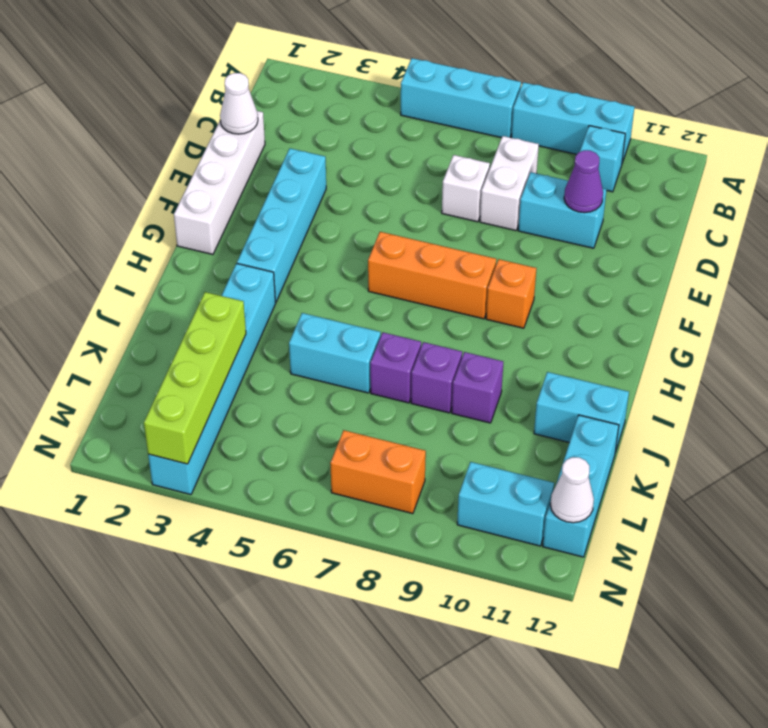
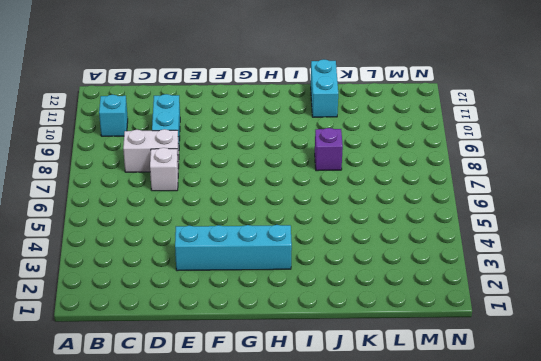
none -> cyan 1x3 brick [401,58,521,138]
none -> cyan 1x3 brick [511,82,634,163]
none -> white 1x4 brick [174,111,265,254]

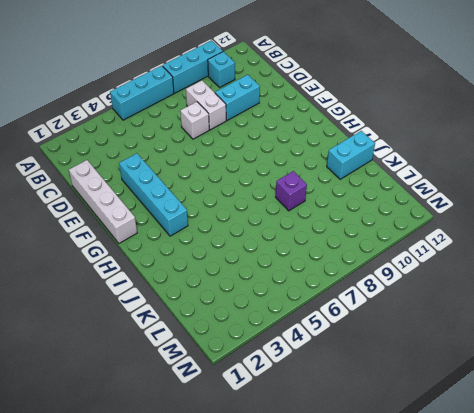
none -> orange 1x3 brick [368,232,496,319]
none -> orange 1x1 brick [486,259,536,328]
none -> cyan 1x6 brick [148,263,276,495]

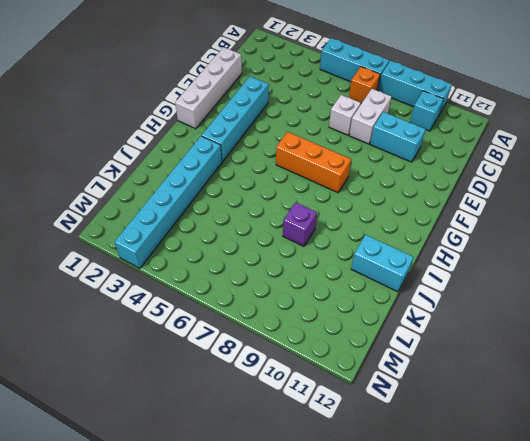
orange 1x1 brick [349,67,380,104] -> orange 1x1 brick moved to [486,259,536,328]
none -> cyan 1x2 brick [289,313,381,393]
none -> purple 1x1 brick [370,332,421,403]
none -> purple 1x1 brick [452,352,503,423]

